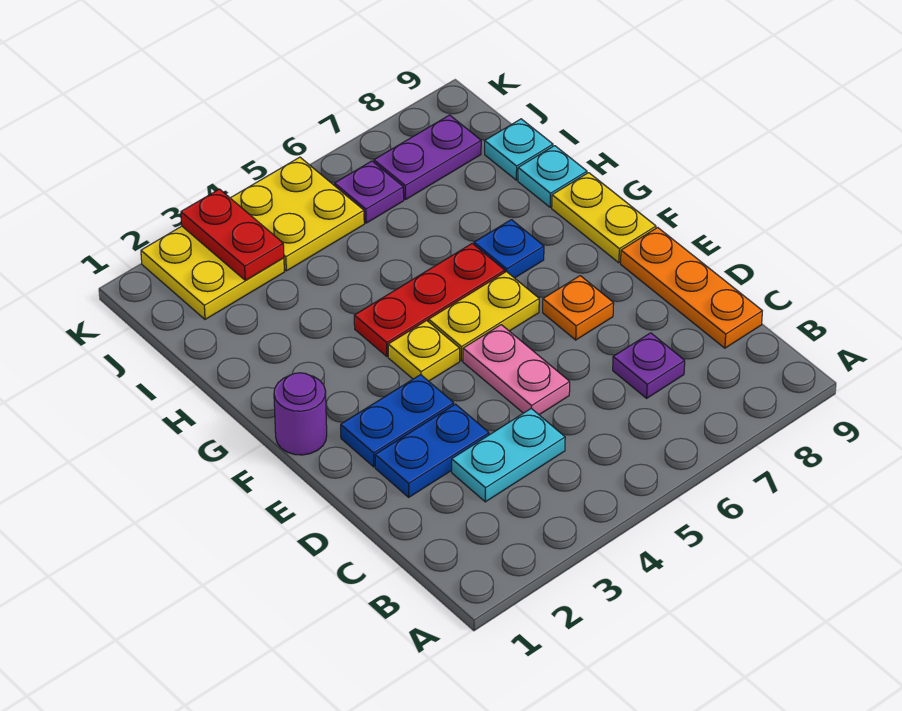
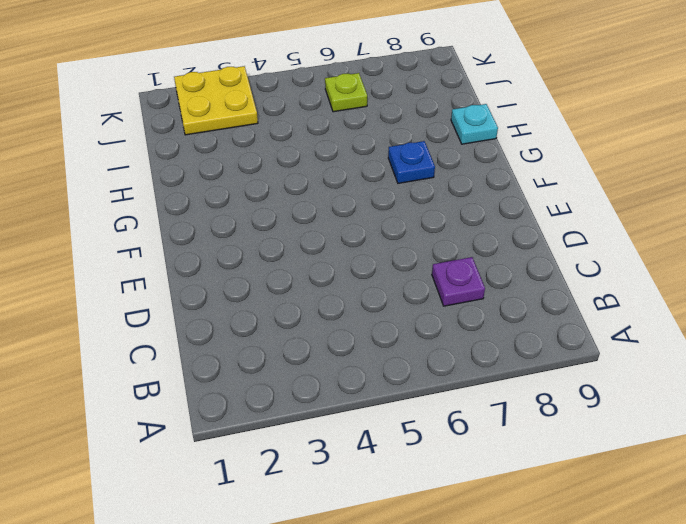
lime 1x1 plate [325,73,367,112] -> purple 1x1 plate [335,161,404,223]
none -> cyan 1x2 plate [452,409,565,502]
none -> orange 1x3 plate [621,228,762,348]
none -> blue 1x2 plate [375,404,489,497]

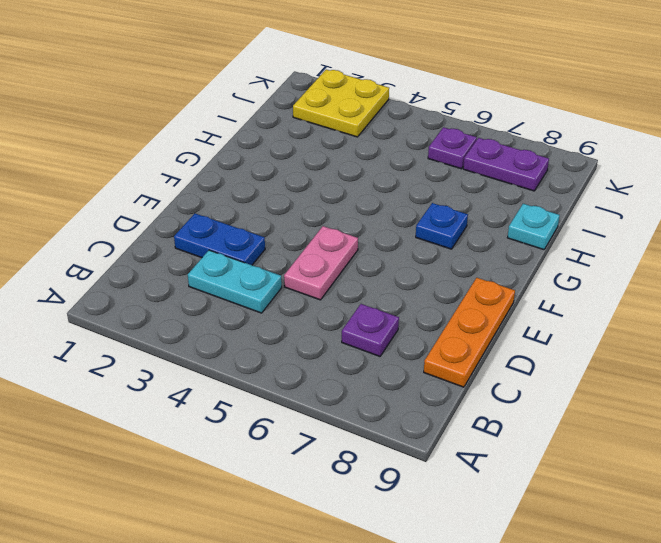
none -> blue 1x2 plate [341,375,454,467]
none -> orange 1x1 plate [543,276,614,340]
none -> purple 1x1 round brick [274,373,327,455]

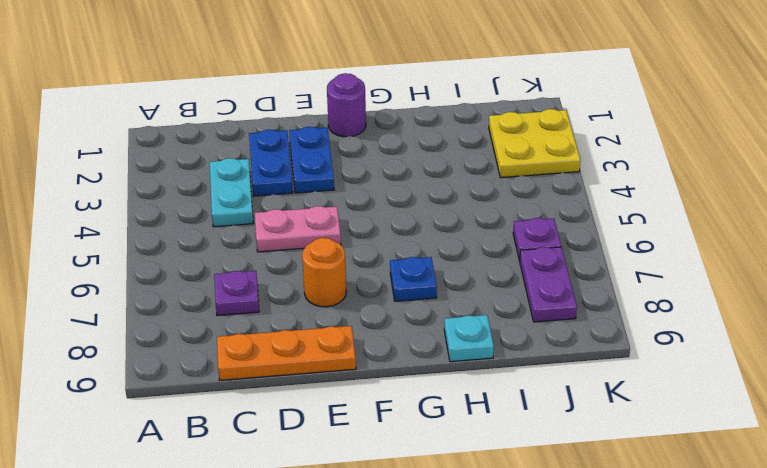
orange 1x1 round brick [302,238,346,307] -> orange 1x1 plate [543,276,614,340]
none -> yellow 1x1 plate [388,321,460,381]
none -> yellow 1x2 plate [429,272,539,361]
none -> yellow 1x2 plate [552,173,656,263]

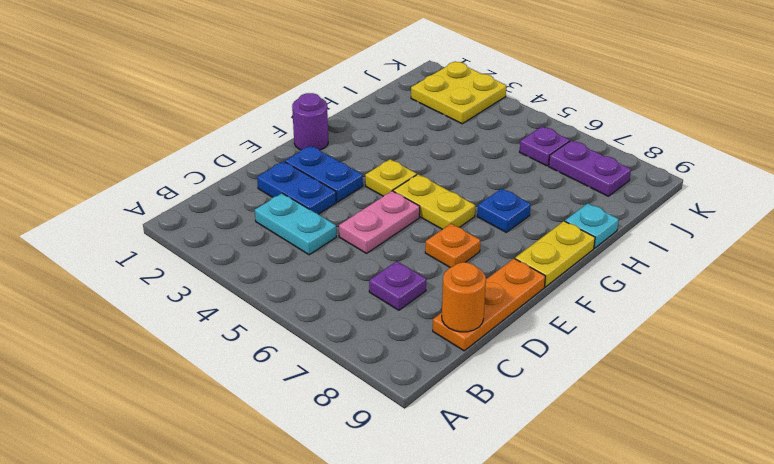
orange 1x1 round brick [442,262,486,332] -> none
none -> red 1x3 plate [354,244,505,357]
none -> cyan 1x1 plate [485,119,553,180]
none -> yellow 2x2 plate [231,157,364,271]

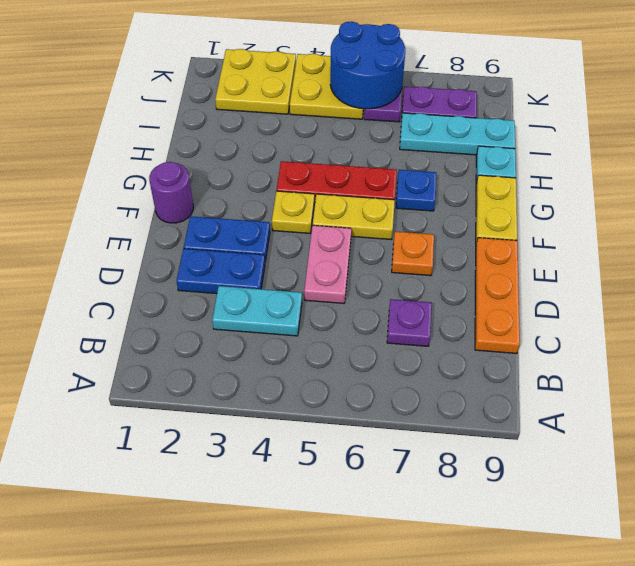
cyan 1x3 plate [400,113,515,155] -> cyan 1x1 plate [485,119,553,180]
blue 2x2 round brick [330,21,405,109] -> none
none -> red 1x2 plate [181,189,284,281]

